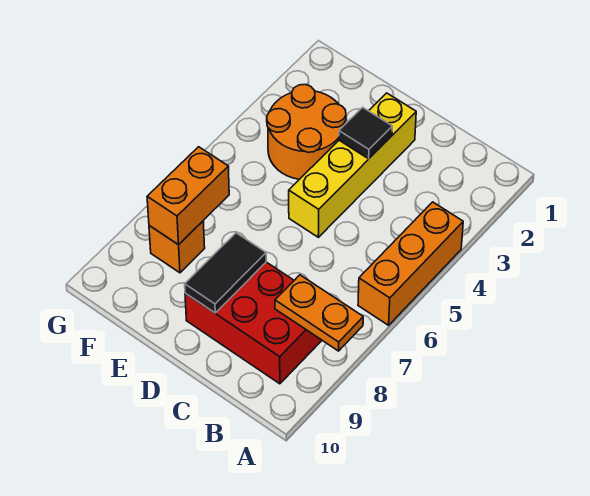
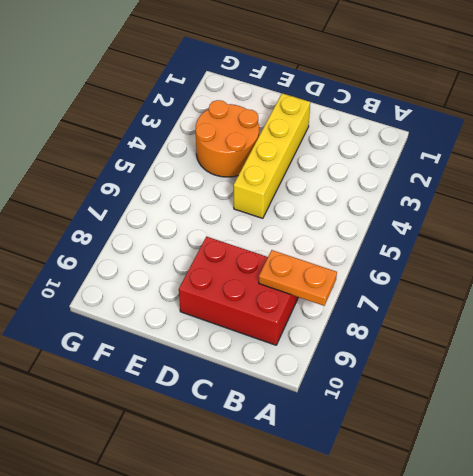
none -> orange 1x3 brick [358,202,463,325]
none -> orange 1x1 brick [149,221,205,273]

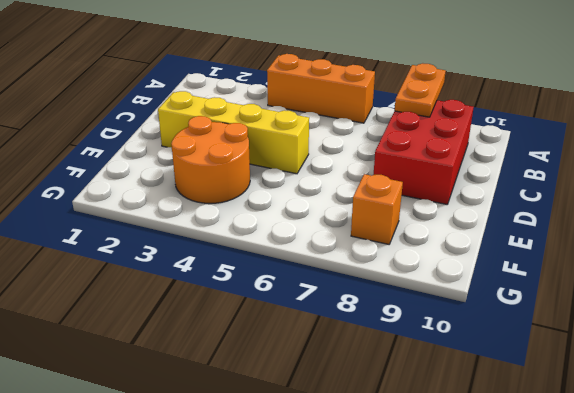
none -> black 1x1 tile [339,107,392,159]
none -> black 1x2 tile [185,233,266,313]

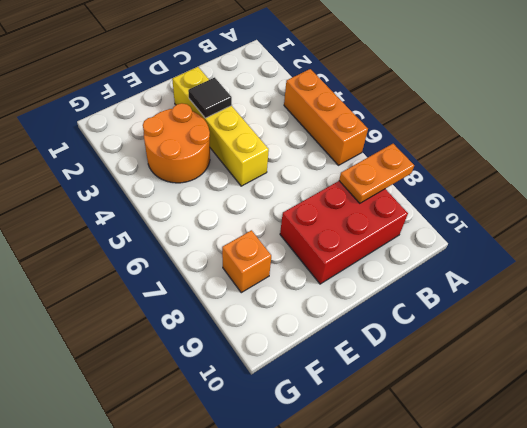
none -> black 1x2 tile [185,233,266,313]
none -> orange 1x2 brick [147,147,229,245]

